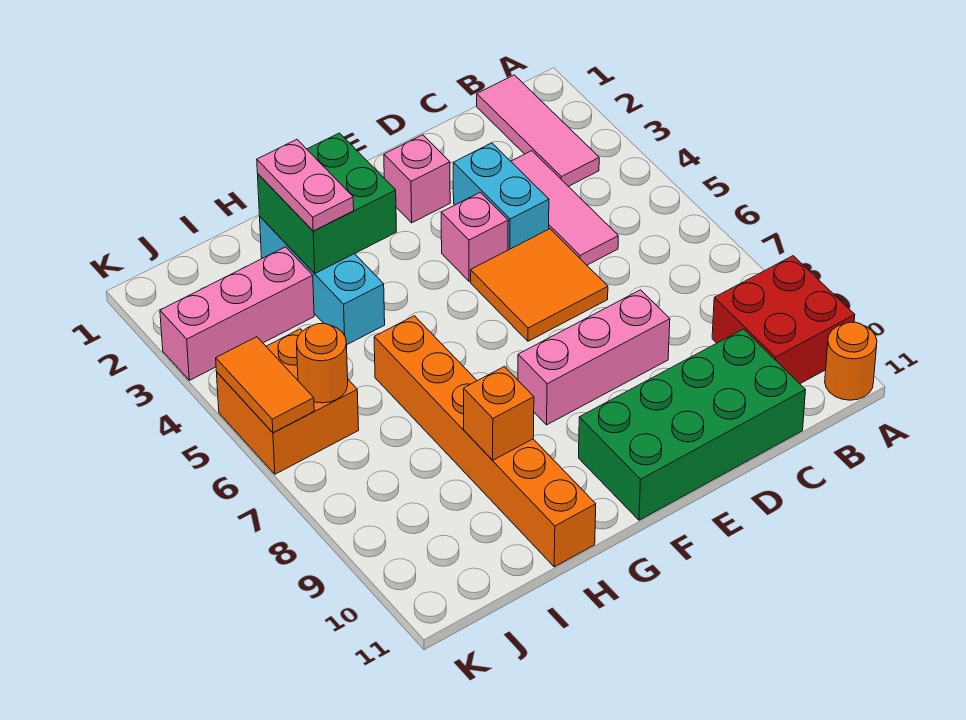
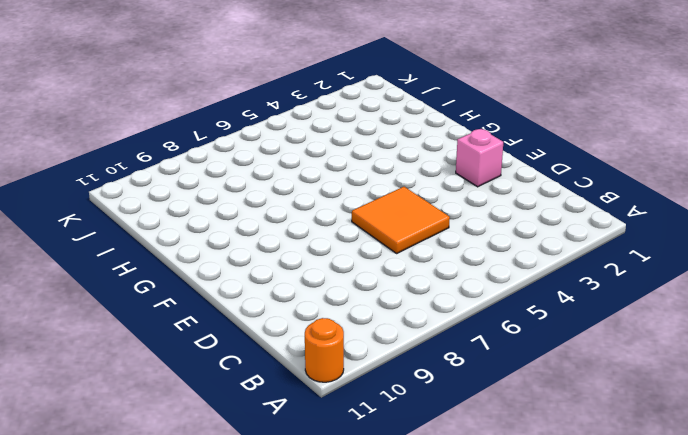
none -> red 2x2 brick [712,256,855,384]
none -> pink 1x3 tile [477,75,599,186]
none -> pink 1x3 tile [511,151,618,265]

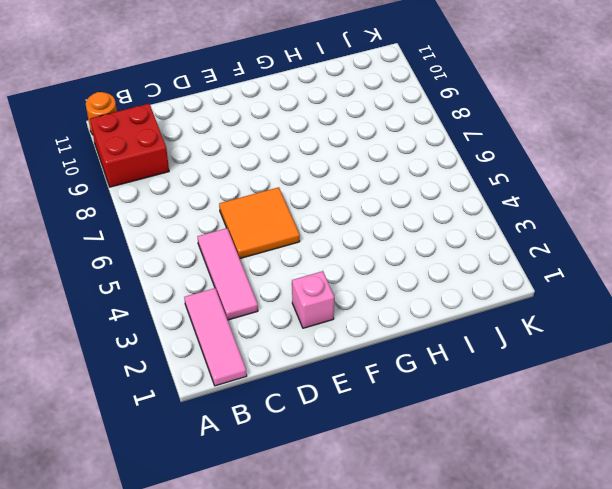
none -> green 2x4 brick [579,329,805,520]
none -> cyan 1x2 brick [453,143,549,250]
none -> pink 1x3 brick [518,290,670,425]

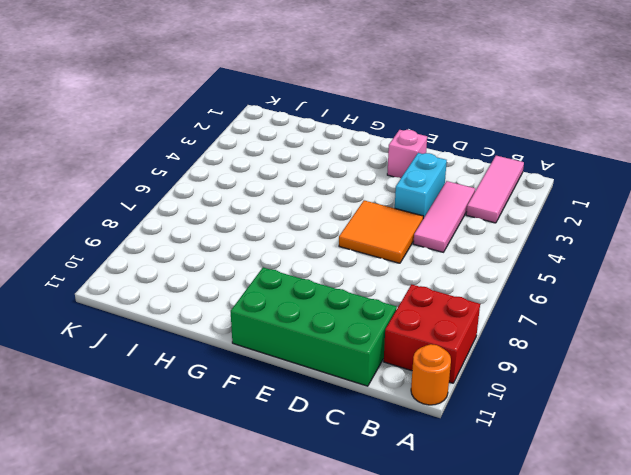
none -> pink 1x3 brick [518,290,670,425]
none -> pink 1x1 brick [441,192,508,281]
none -> cyan 1x3 brick [260,217,385,344]

